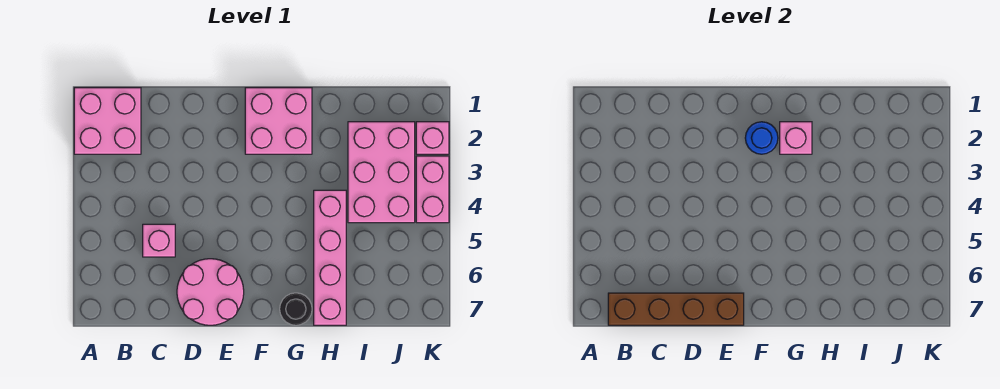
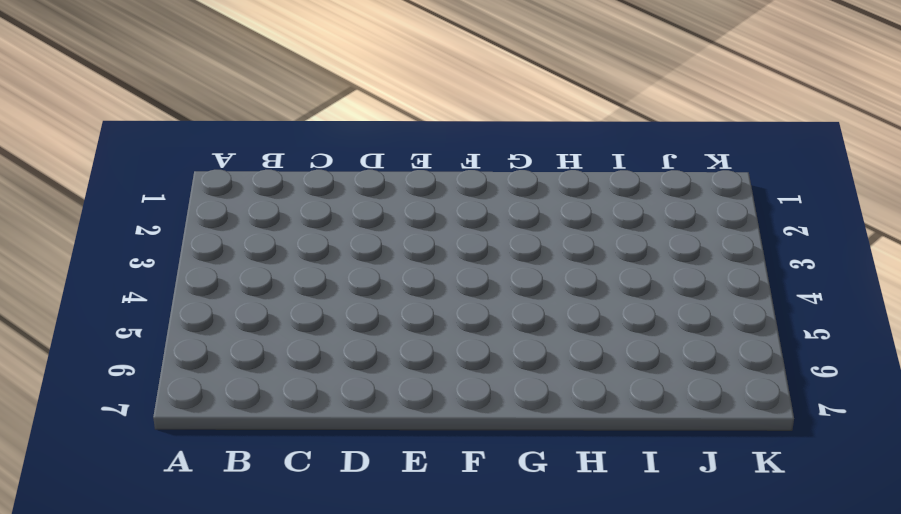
none -> pink 2x2 brick [74,88,141,154]
none -> pink 1x1 brick [143,224,175,257]
none -> pink 2x2 round brick [177,259,244,325]

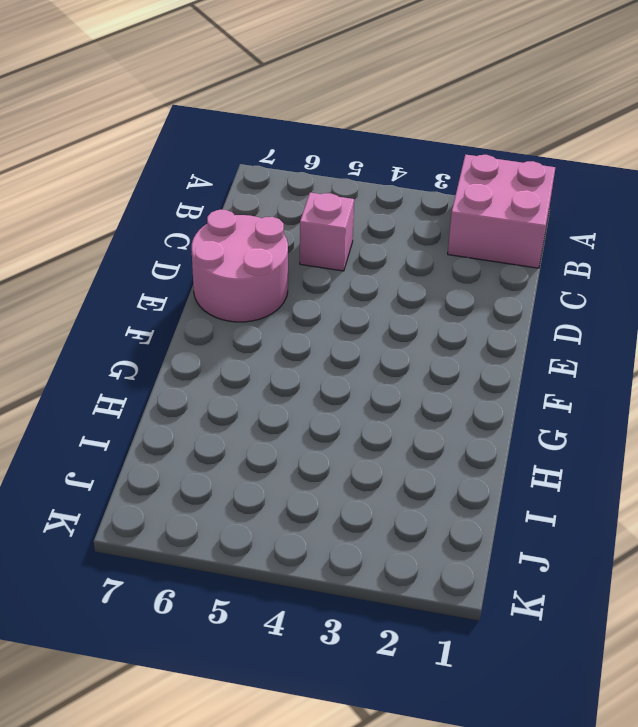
none -> pink 2x2 brick [245,88,312,154]
none -> black 1x1 round brick [280,293,312,325]
none -> pink 1x4 brick [314,190,346,325]

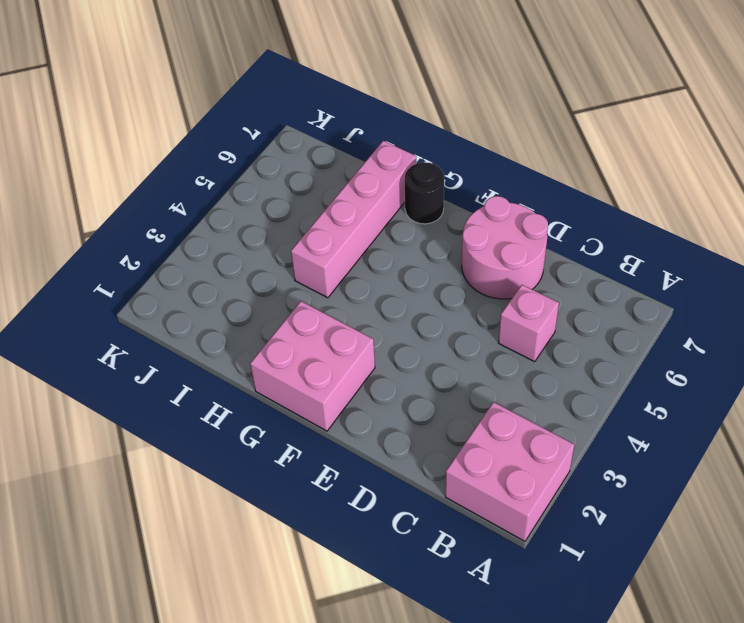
none -> pink 2x3 brick [348,122,415,223]
none -> pink 1x1 brick [416,122,449,154]
none -> pink 1x2 brick [416,156,449,223]

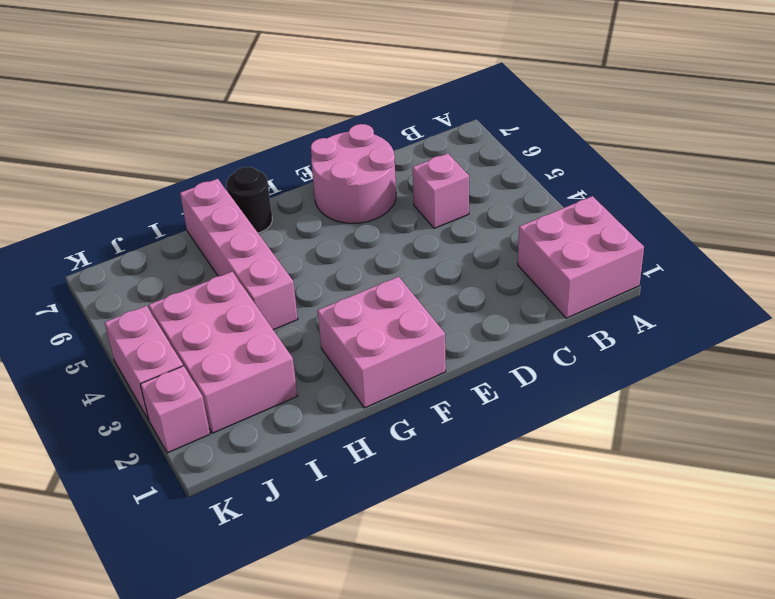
none -> brown 1x4 brick [608,293,744,325]
none -> blue 1x1 round brick [745,122,778,154]
none -> pink 1x1 brick [780,122,812,154]

